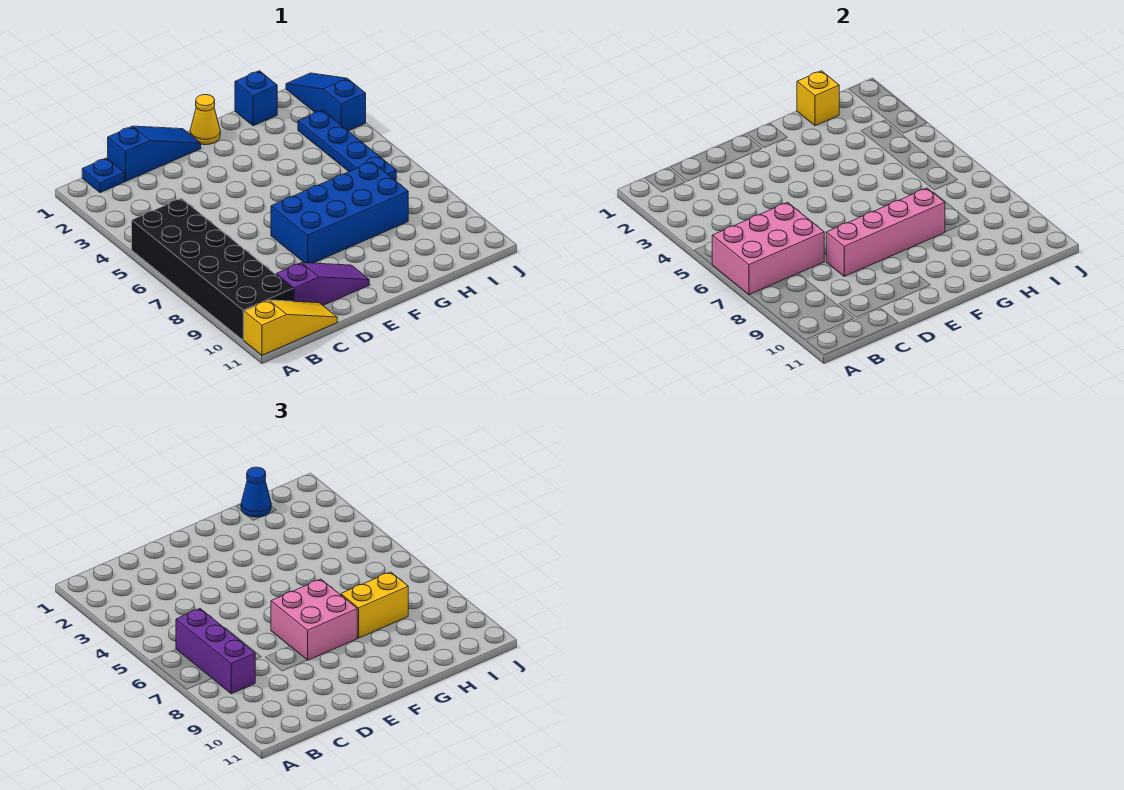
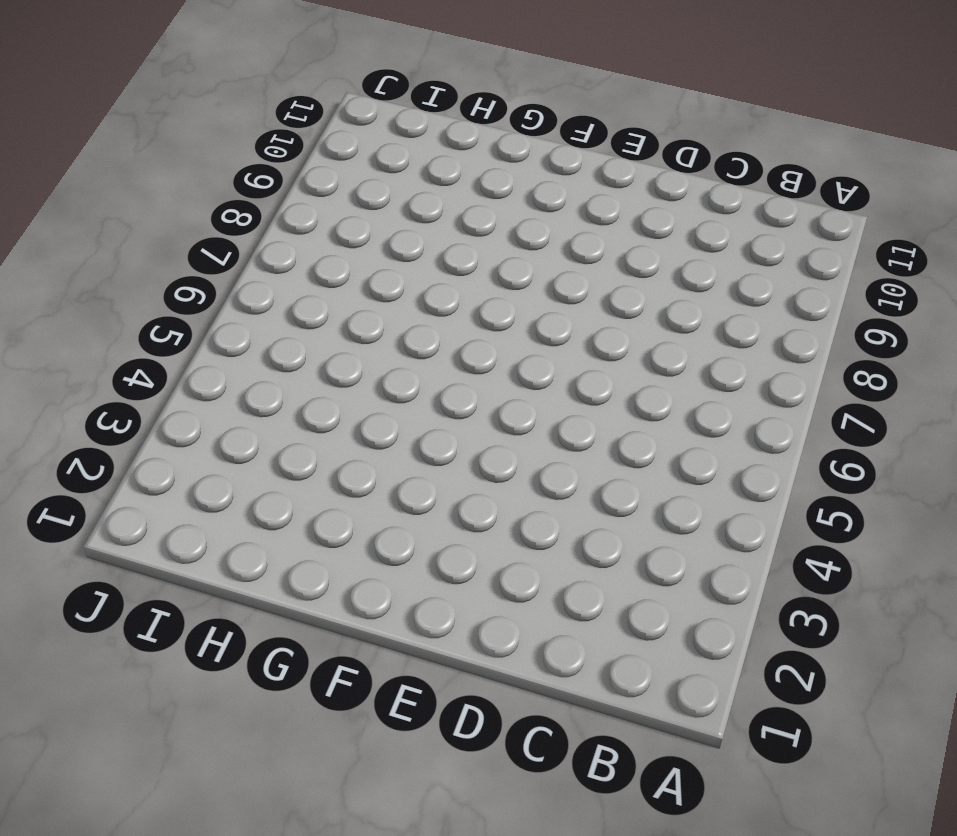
none -> black 2x6 brick [132,198,293,340]
none -> yellow 1x3 slope [244,300,337,355]
none -> blue 1x1 plate [82,158,124,193]

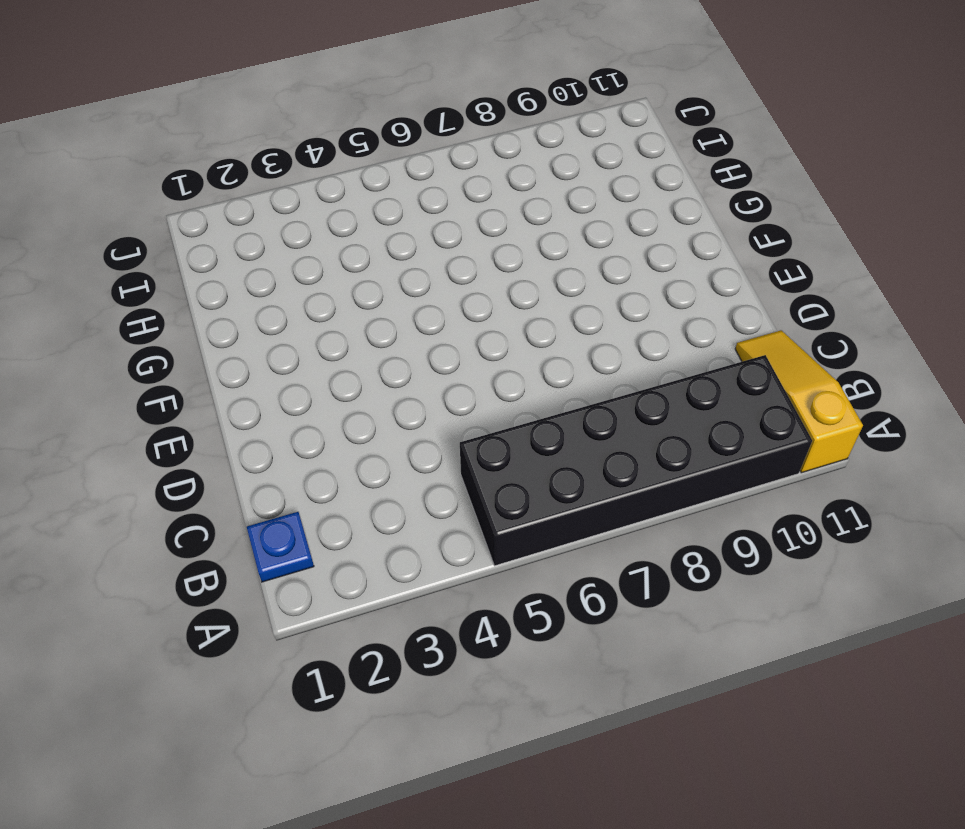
none -> blue 1x3 slope [108,126,201,181]
none -> purple 1x3 slope [276,263,369,305]
none -> blue 2x4 brick [271,162,408,263]

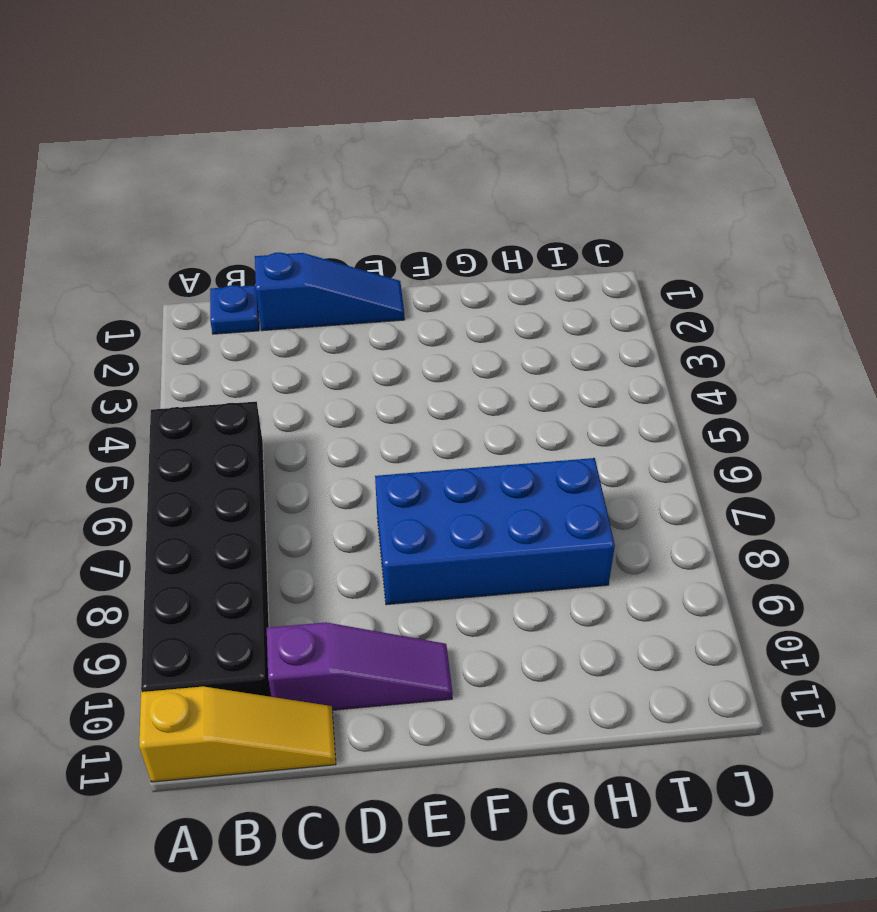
none -> yellow 1x1 cone [190,95,220,145]
none -> blue 1x1 brick [235,71,277,126]
none -> blue 1x4 plate [298,110,396,181]

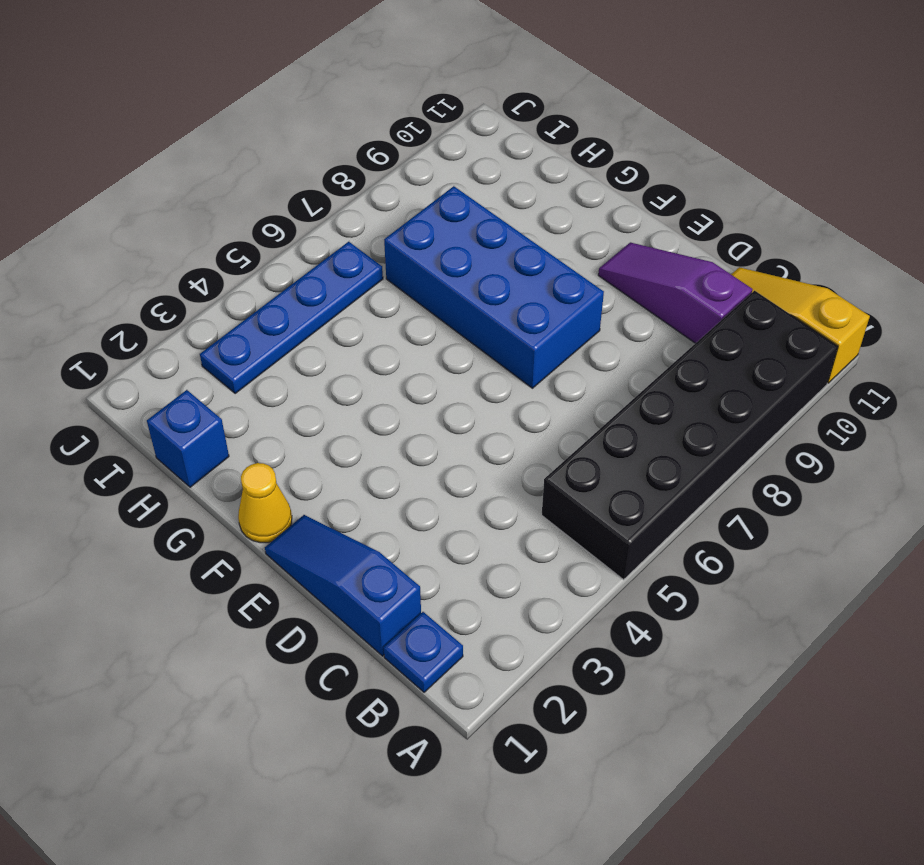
none -> blue 1x3 slope [286,73,366,131]
none -> pink 2x3 brick [712,202,824,295]
none -> pink 1x4 brick [826,188,945,276]

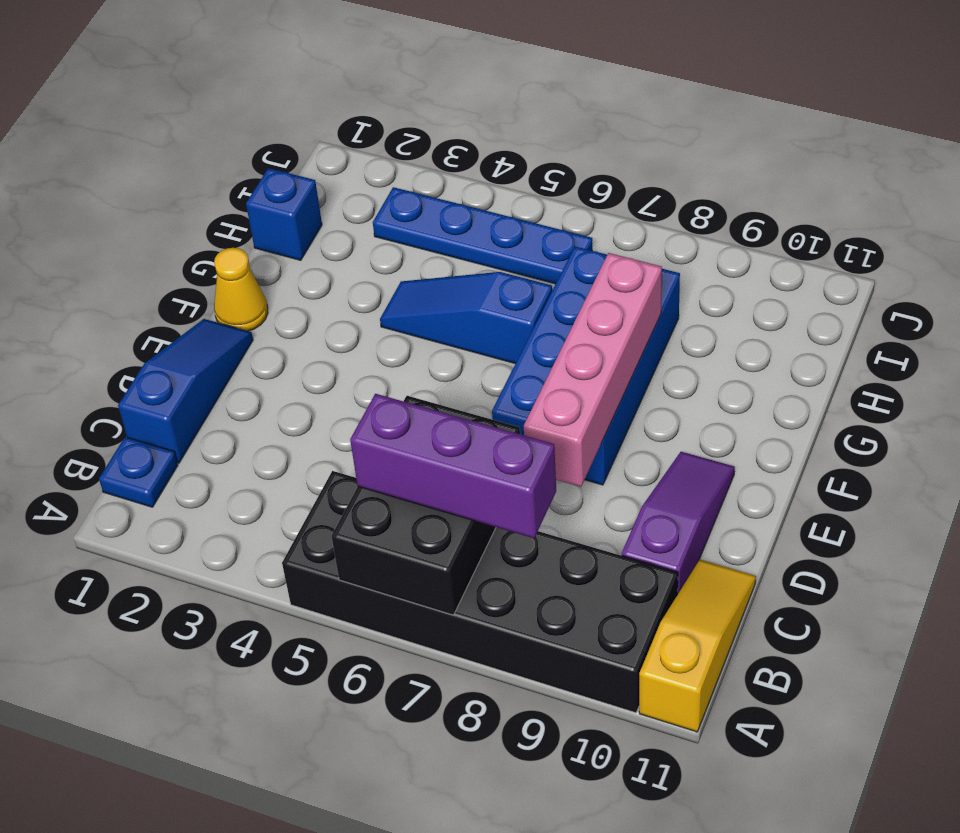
black 2x3 brick [331,396,520,615] -> pink 2x3 brick [712,202,824,295]
blue 1x3 slope [380,272,552,364] -> blue 1x3 slope moved to [286,73,366,131]
none -> yellow 1x1 brick [797,71,839,126]
none -> pink 2x2 brick [271,579,357,660]
none -> yellow 1x2 brick [341,572,408,638]

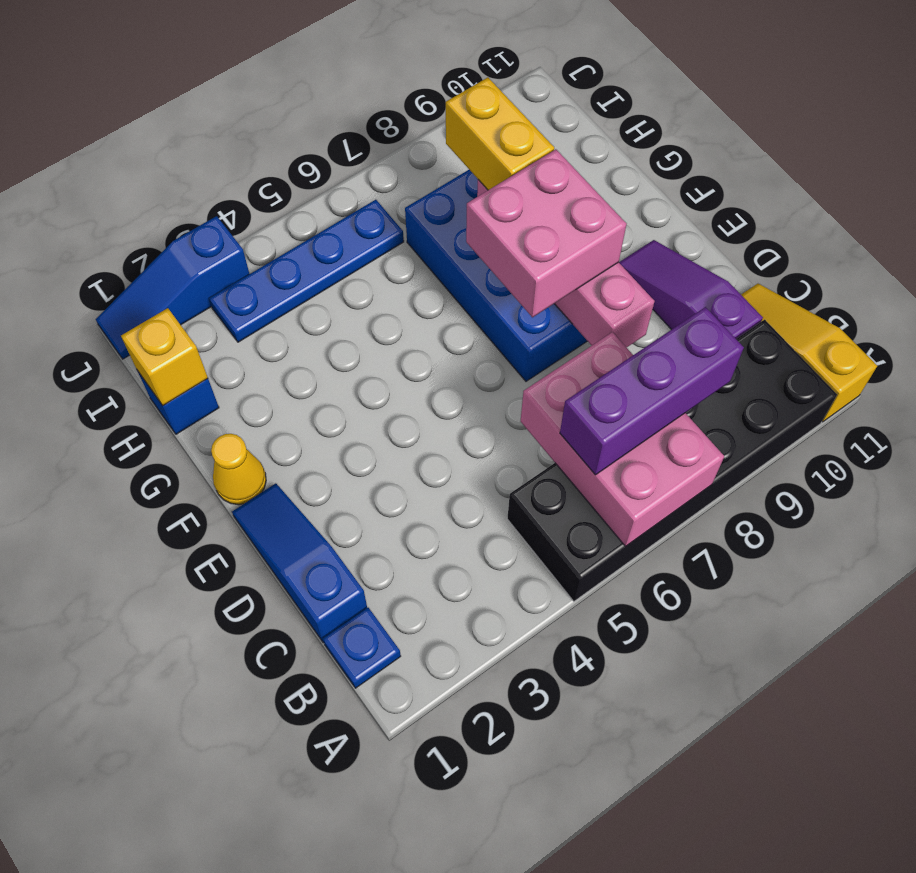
none -> blue 1x1 cone [241,467,271,517]

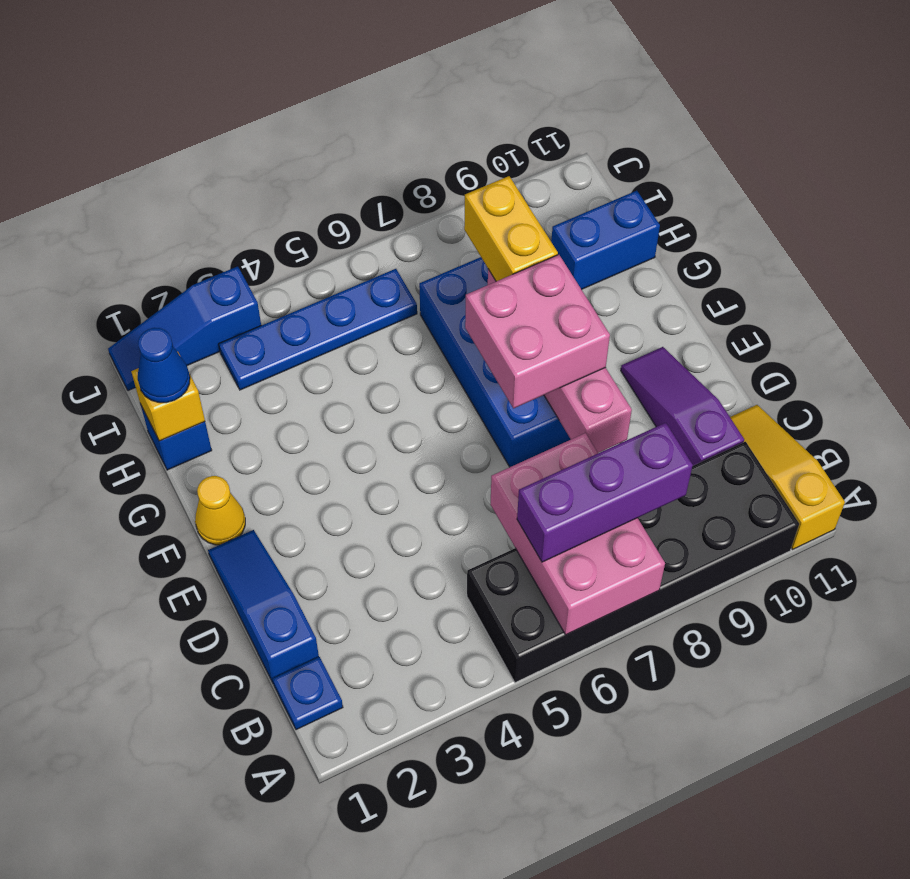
blue 1x2 brick [551,191,660,289] -> none

